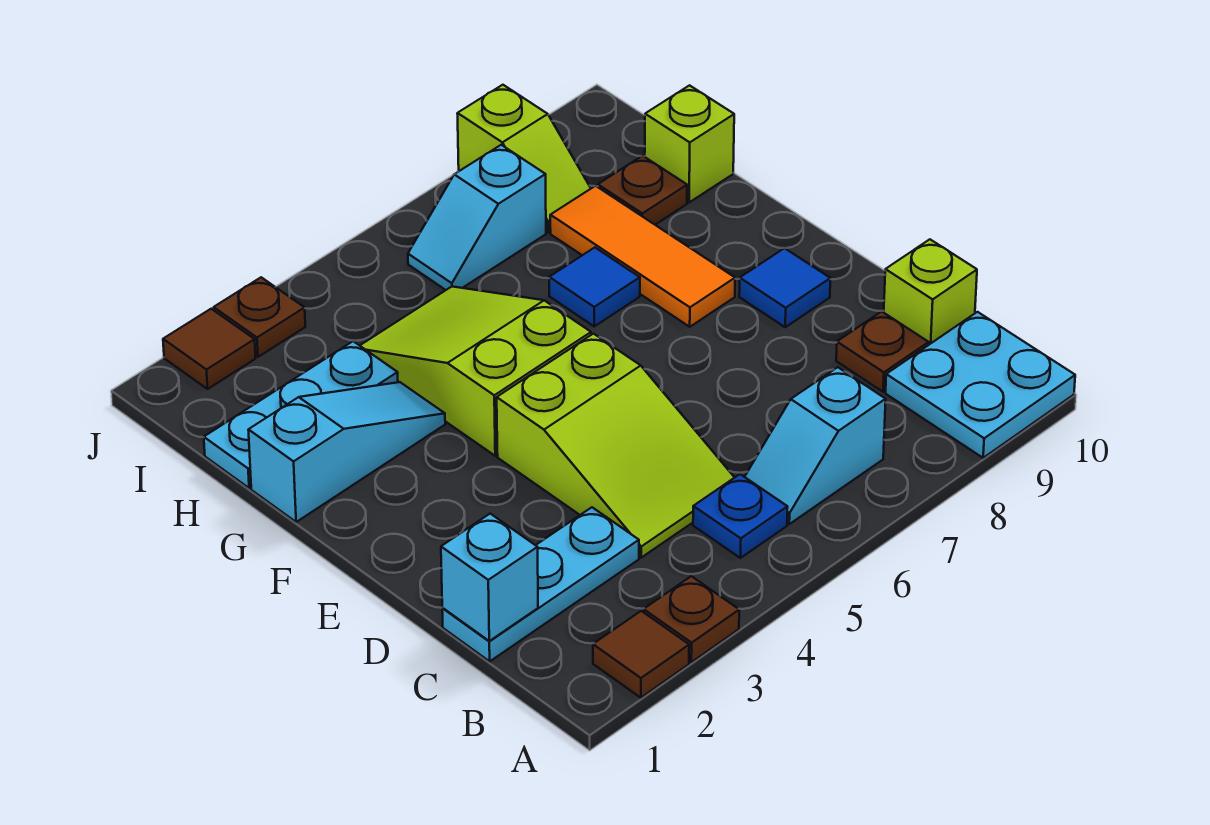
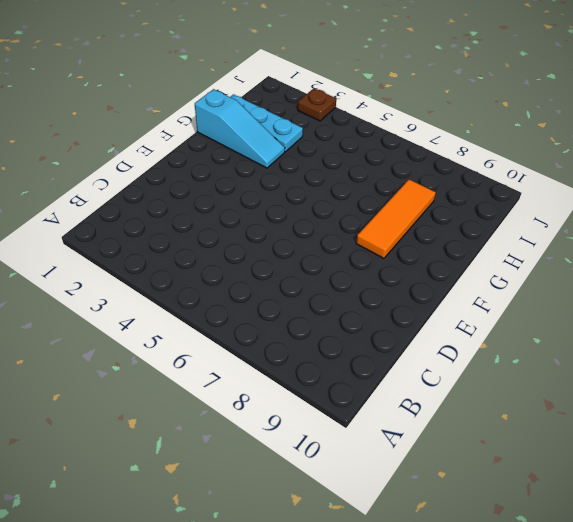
none -> brown 1x1 tile [593,611,689,698]
none -> brown 1x1 plate [644,576,739,662]
none -> cyan 2x2 plate [886,312,1075,458]

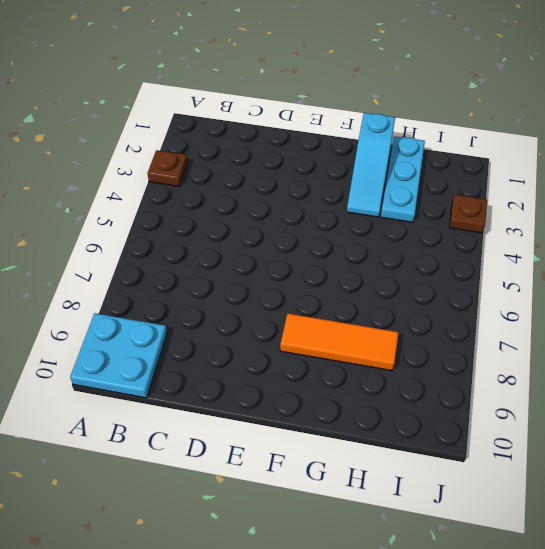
none -> brown 1x1 tile [593,611,689,698]
none -> blue 1x1 plate [693,474,788,558]
none -> cyan 1x2 slope [745,367,886,524]

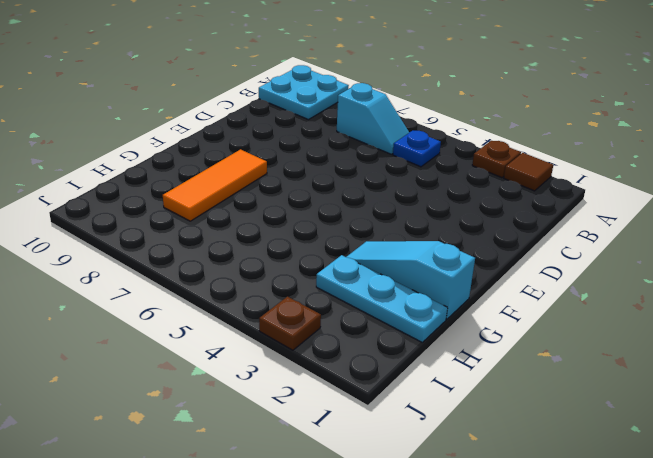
none -> cyan 1x3 plate [442,507,639,661]
none -> lime 2x3 slope [497,334,735,557]
none -> brown 1x1 plate [836,311,929,392]

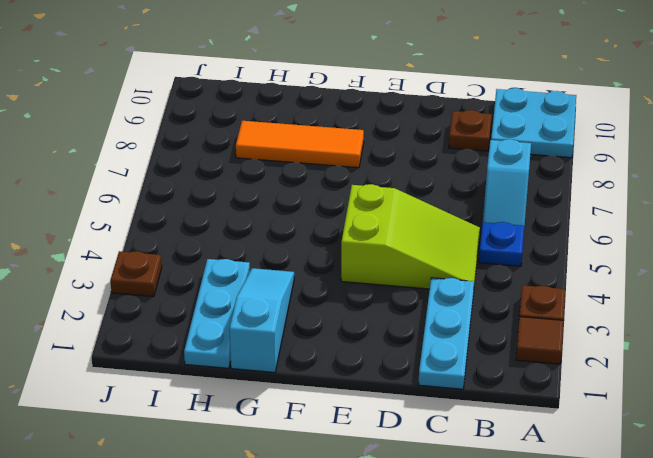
none -> lime 1x1 brick [884,239,977,344]
none -> blue 1x1 tile [739,248,830,327]
none -> lime 2x3 slope [360,287,591,456]

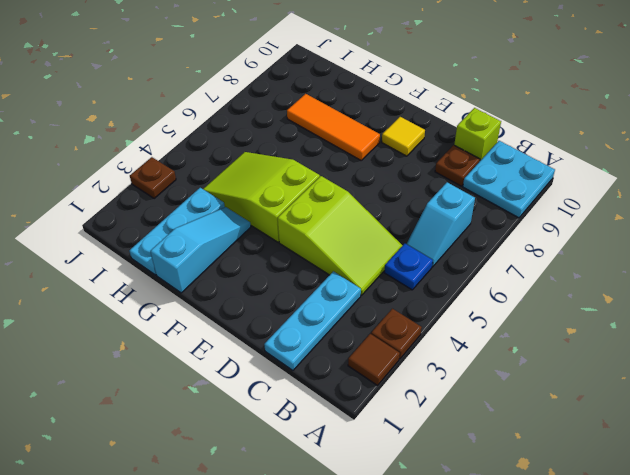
yellow 1x1 tile [382,117,425,156] -> blue 1x1 tile [739,248,830,327]
none -> blue 1x1 tile [549,248,640,326]
none -> brown 1x1 plate [598,156,687,225]
none -> lime 1x1 brick [645,85,734,202]

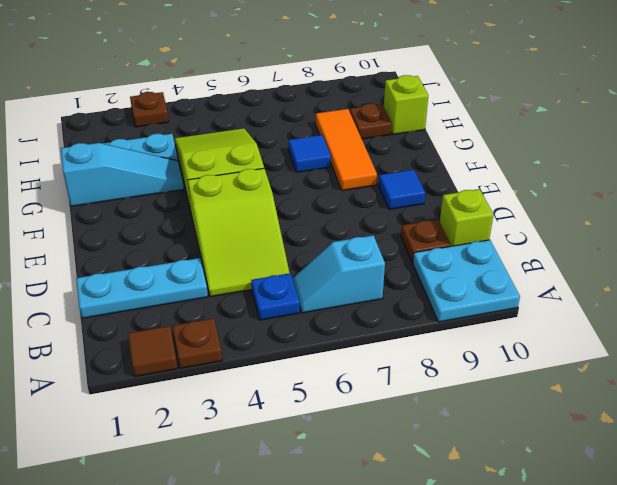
none -> cyan 1x2 slope [408,145,546,290]
none -> lime 1x2 slope [457,85,591,232]
none -> brown 1x1 tile [163,309,256,389]

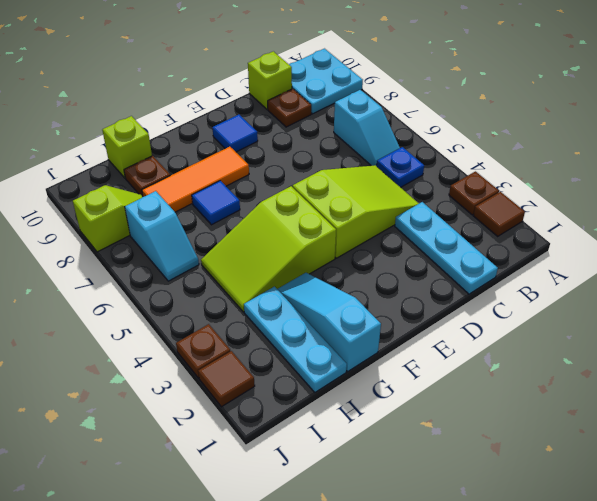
none -> cyan 1x1 brick [441,514,538,641]

